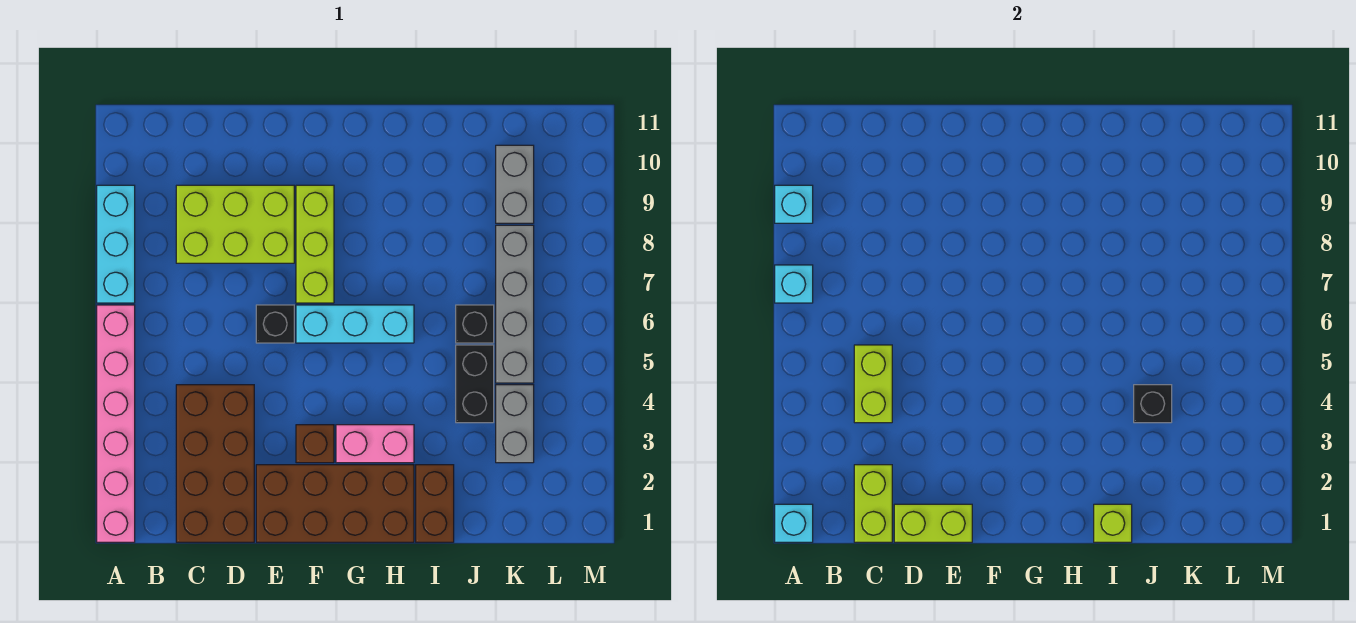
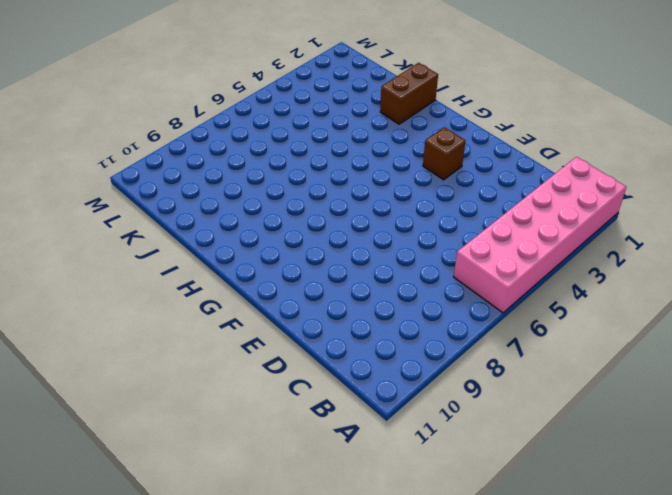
pink 2x6 brick [454,157,626,313] -> pink 1x6 brick [97,305,135,542]
none -> cyan 1x3 brick [97,185,135,303]
none -> brown 2x4 brick [176,385,254,542]
none -> lime 2x3 brick [176,185,294,263]

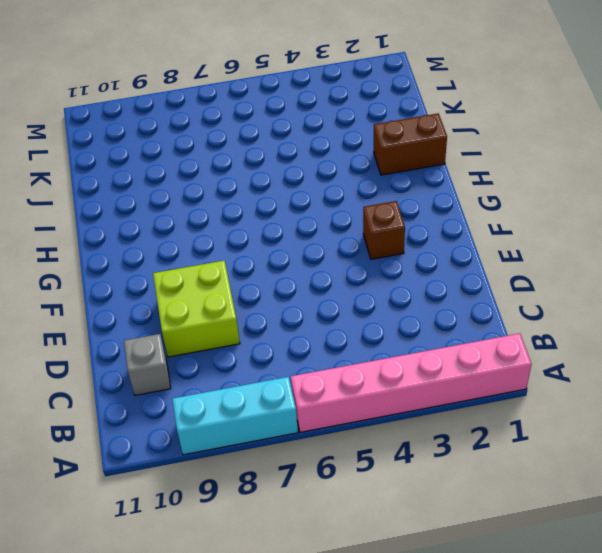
grey 1x1 brick [124,334,171,395] -> none
lime 2x2 brick [153,260,240,357] -> lime 2x3 brick [176,185,294,263]
none -> brown 2x4 brick [176,385,254,542]
none -> brown 2x4 brick [256,465,414,542]
none -> black 1x1 brick [256,305,294,343]

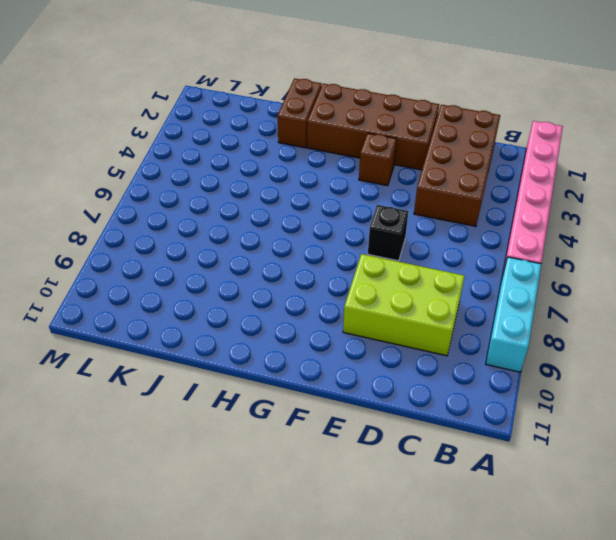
none -> cyan 1x3 brick [296,305,414,343]
none -> lime 1x3 brick [296,185,334,303]
none -> pink 1x2 brick [336,425,414,463]

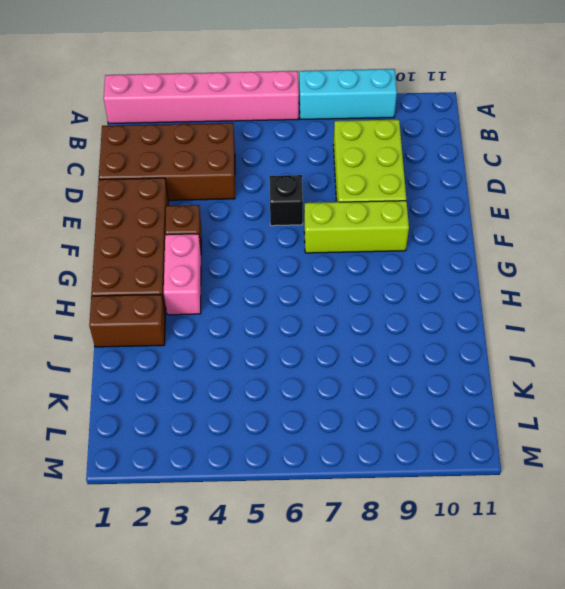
none -> cyan 1x3 brick [296,305,414,343]
none -> black 1x2 brick [456,345,494,423]
none -> black 1x1 brick [456,305,494,343]

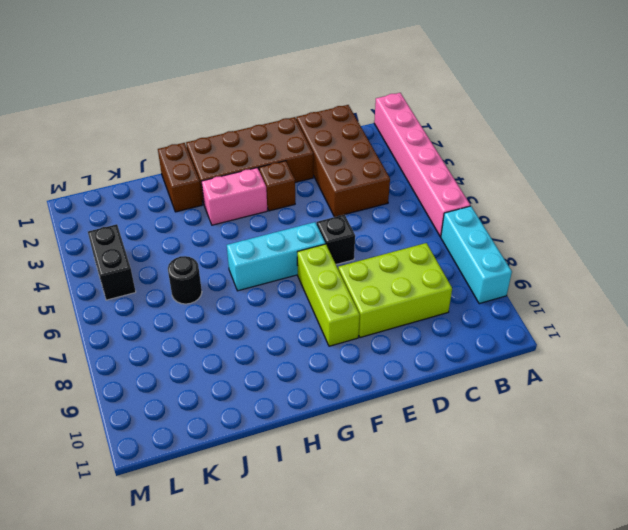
black 1x1 round brick [168,256,202,304] -> black 1x1 brick [456,305,494,343]
black 1x2 brick [88,224,136,300] -> black 1x2 brick moved to [456,345,494,423]
none -> grey 1x2 brick [496,385,534,463]
none -> grey 1x4 brick [496,225,534,383]
none -> grey 1x2 brick [496,145,534,223]

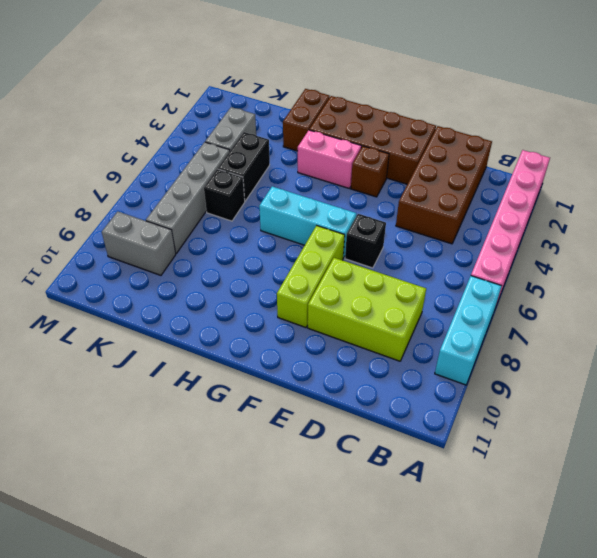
grey 1x2 brick [102,212,176,275] -> grey 1x2 brick turned to [496,145,534,223]
none -> cyan 1x1 brick [775,504,813,542]
none -> cyan 1x1 brick [775,265,813,303]
none -> cyan 1x1 brick [775,185,813,223]

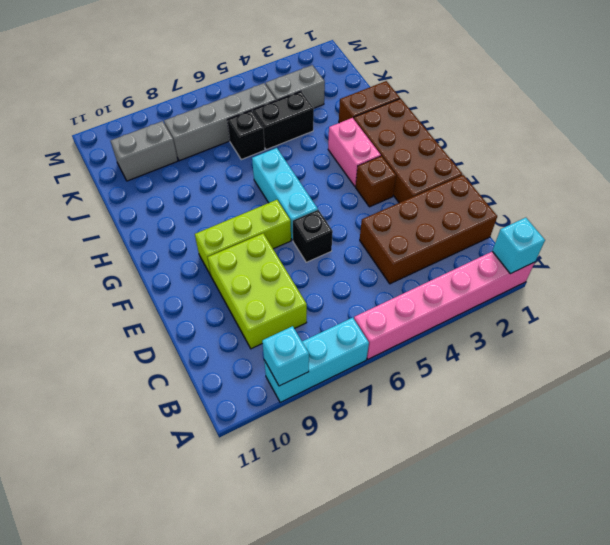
none -> cyan 1x1 brick [775,265,813,303]
none -> lime 1x2 brick [854,465,892,542]
none -> lime 1x2 brick [854,345,892,423]

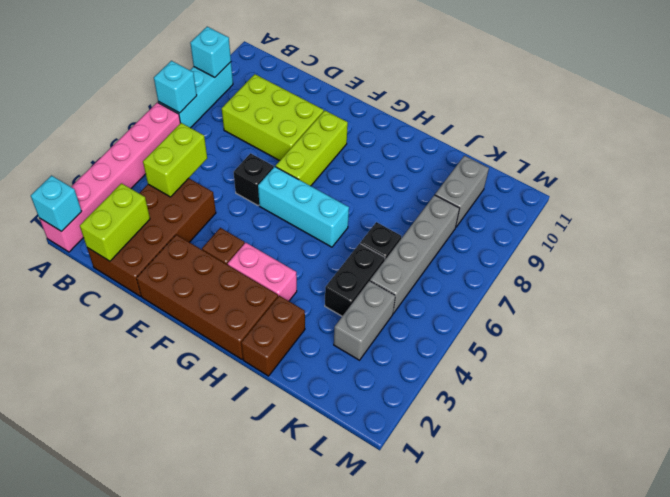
none -> lime 1x2 brick [894,504,972,542]
none -> lime 1x1 brick [1094,504,1132,542]
none -> black 1x1 brick [1134,385,1172,423]

